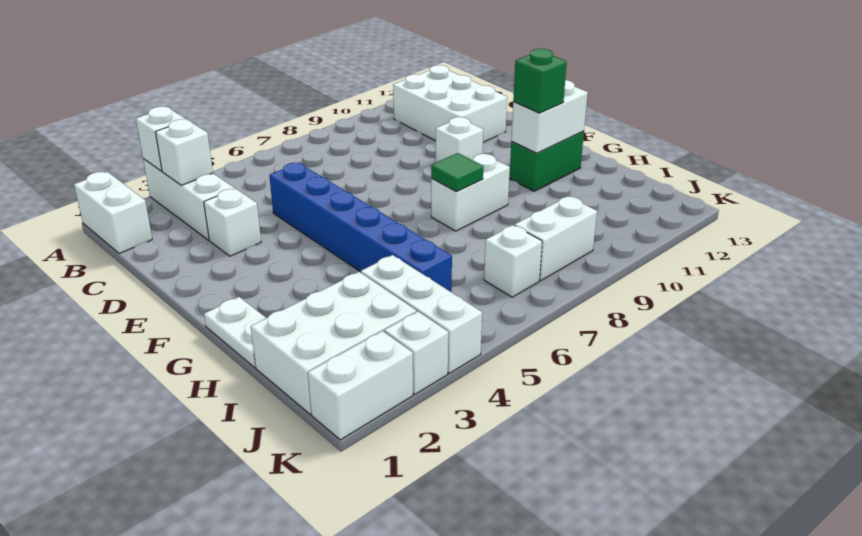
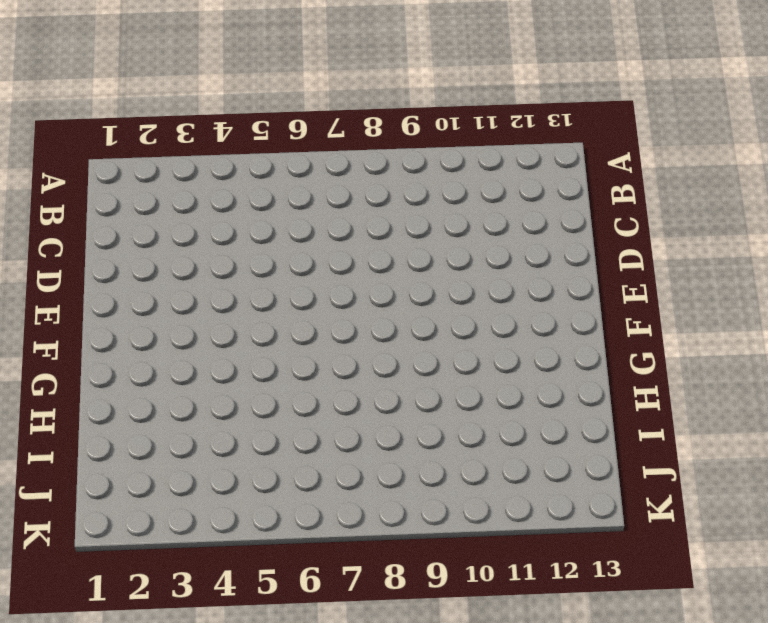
none -> white 1x2 brick [74,172,152,254]
none -> white 1x3 brick [143,159,235,240]
none -> white 2x3 brick [393,65,507,142]

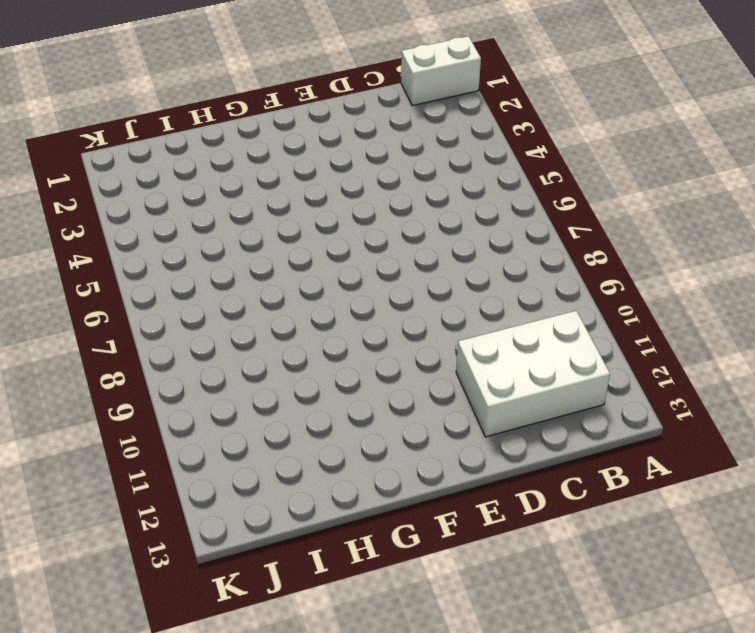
none -> white 1x3 brick [143,159,235,240]
none -> white 1x1 brick [204,189,261,256]
none -> blue 1x6 brick [269,163,452,292]

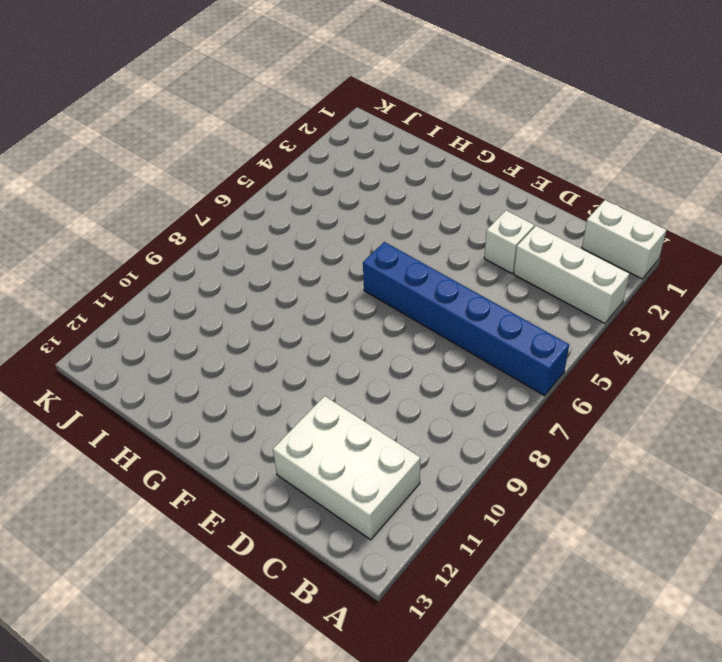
blue 1x6 brick [363,242,569,396] -> blue 1x6 brick moved to [269,163,452,292]
none -> white 1x1 brick [436,117,483,163]
none -> white 1x2 plate [204,297,266,368]
none -> white 1x2 brick [431,154,510,231]

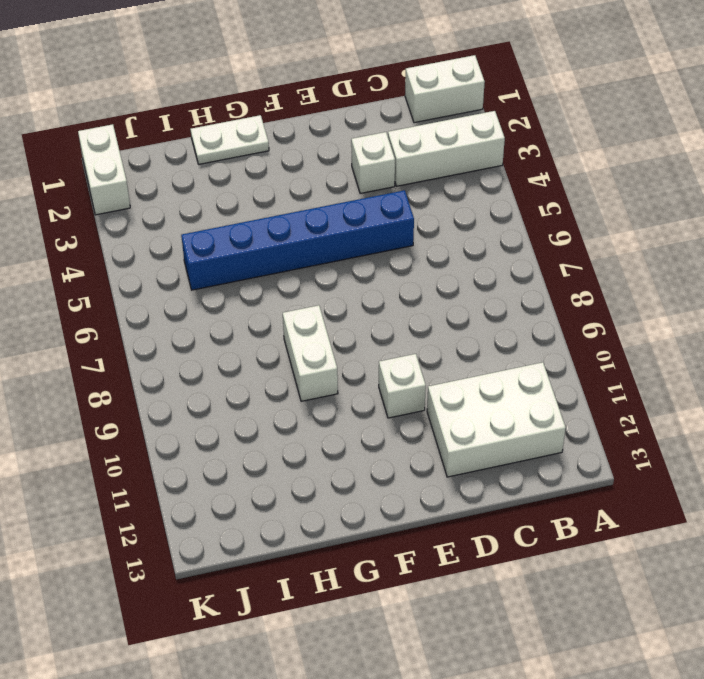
none -> green 1x2 brick [509,131,584,191]
none -> white 2x3 brick [251,272,416,415]
none -> white 1x3 brick [361,255,482,373]

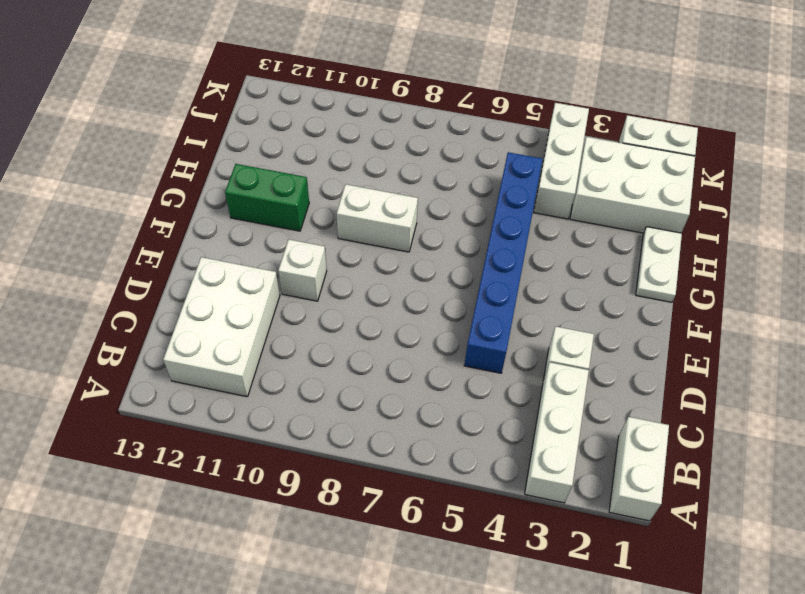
none -> white 1x1 brick [484,225,542,297]
none -> white 1x2 brick [515,196,597,281]
none -> white 1x1 brick [384,311,448,394]

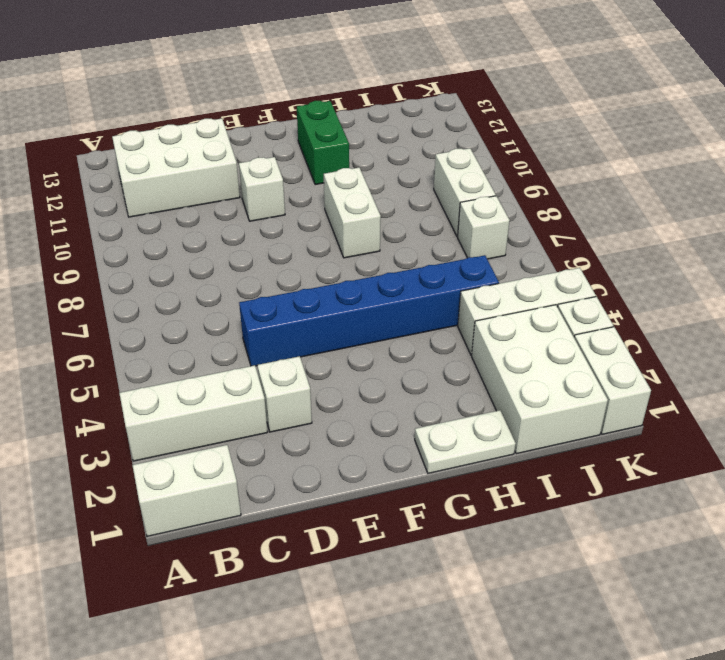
none -> white 1x1 brick [136,107,185,171]
none -> white 1x1 brick [155,119,213,185]
none -> green 1x1 tile [431,153,483,192]

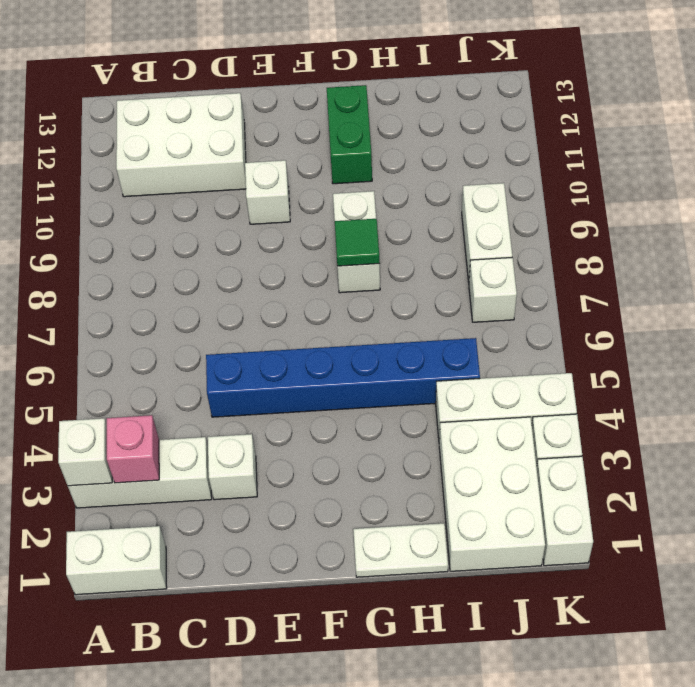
pink 1x1 brick [107,415,159,483] -> white 1x1 brick [155,119,213,185]
none -> white 1x2 brick [511,80,588,153]
none -> green 1x1 brick [513,49,567,113]

